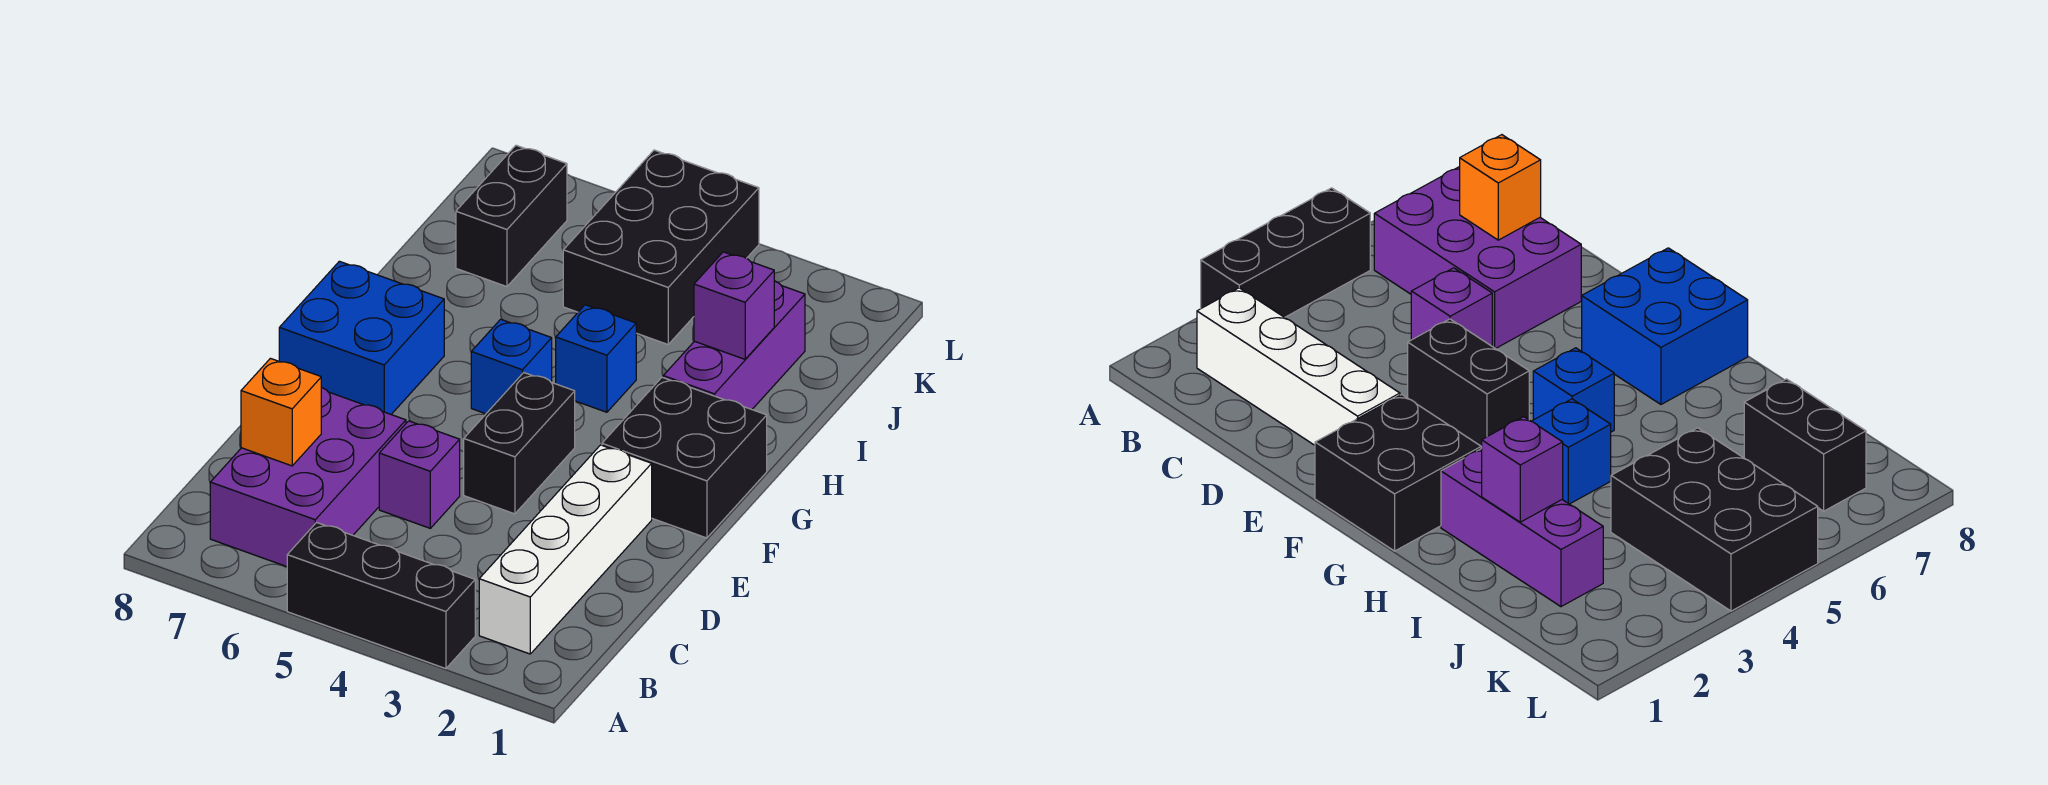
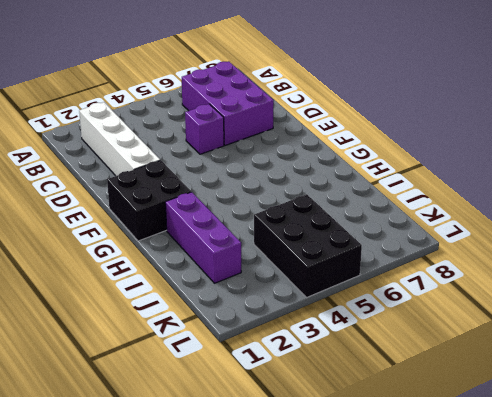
none -> black 1x3 brick [287,523,475,669]
none -> black 1x2 brick [464,373,575,514]
none -> blue 2x2 brick [279,261,444,414]

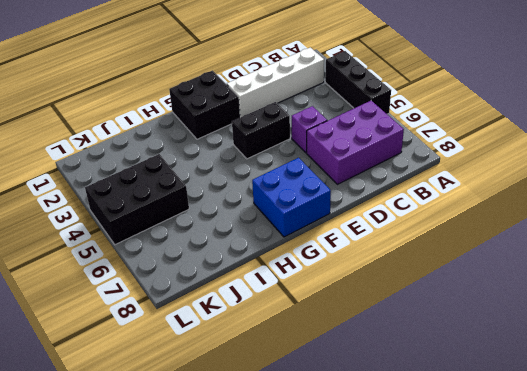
none -> blue 1x1 brick [471,319,552,414]
none -> purple 1x3 brick [663,281,805,409]
none -> blue 1x1 brick [556,305,636,412]

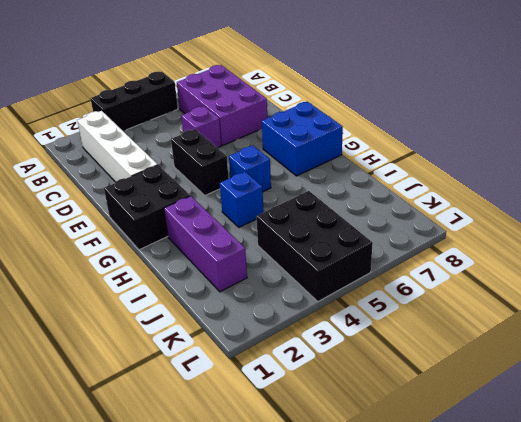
none -> black 1x2 brick [456,145,567,287]
none -> orange 1x1 brick [241,358,321,466]
none -> purple 1x1 brick [694,252,774,359]

